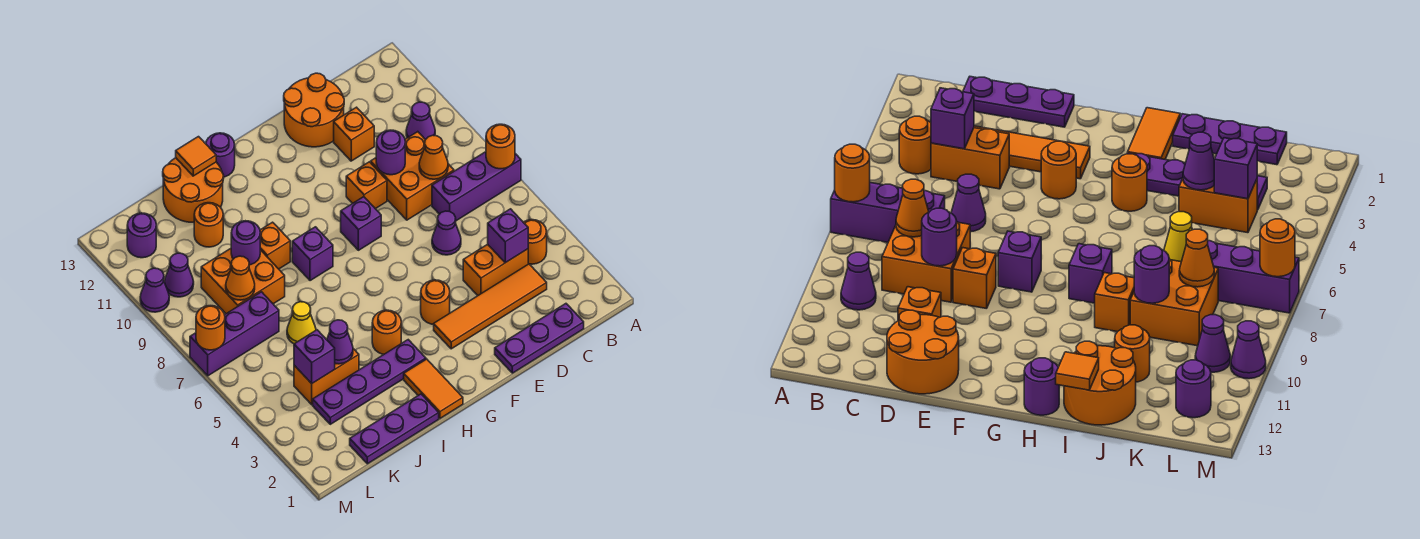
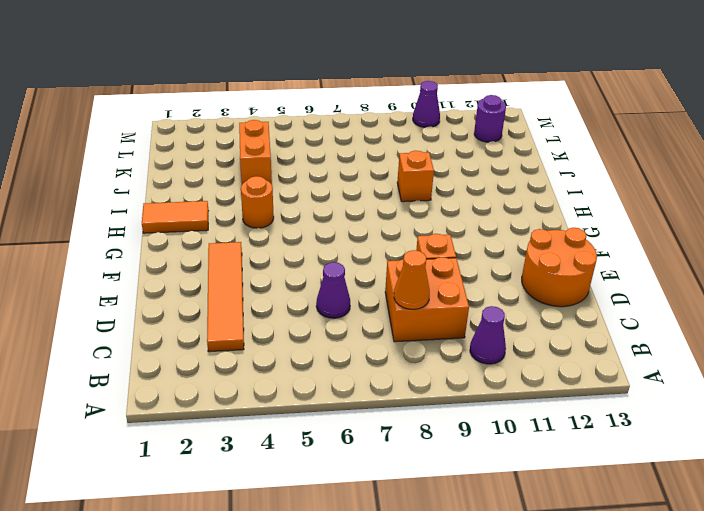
none -> purple 1x3 brick [432,152,521,221]
none -> orange 1x1 round brick [523,220,547,264]
none -> purple 1x3 plate [495,304,584,373]
none -> orange 1x2 brick [463,244,528,295]

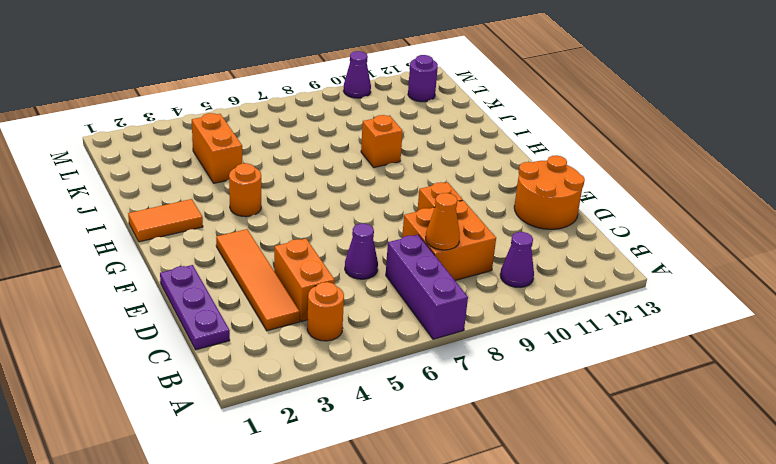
none -> orange 1x1 brick [334,107,374,161]
none -> orange 1x1 round brick [421,280,450,324]
none -> purple 1x1 brick [341,197,381,250]
none -> purple 1x4 plate [313,340,426,424]

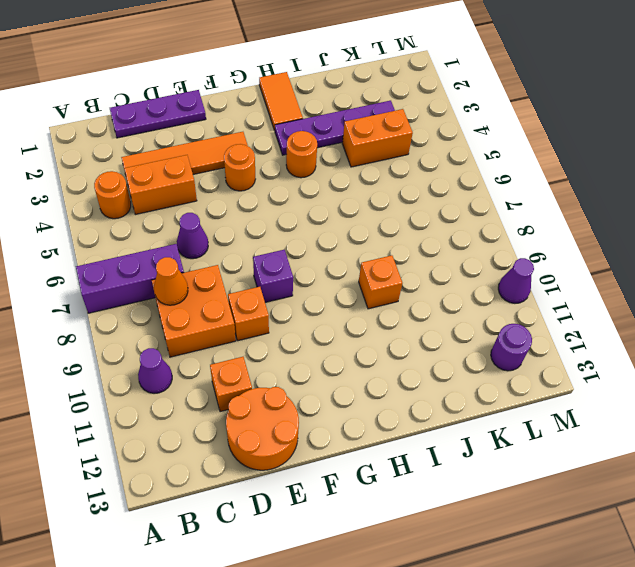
none -> purple 1x1 brick [292,227,333,281]
none -> purple 1x1 round brick [206,133,235,177]
none -> purple 1x3 plate [350,394,439,464]
none -> orange 2x2 round brick [163,158,224,222]

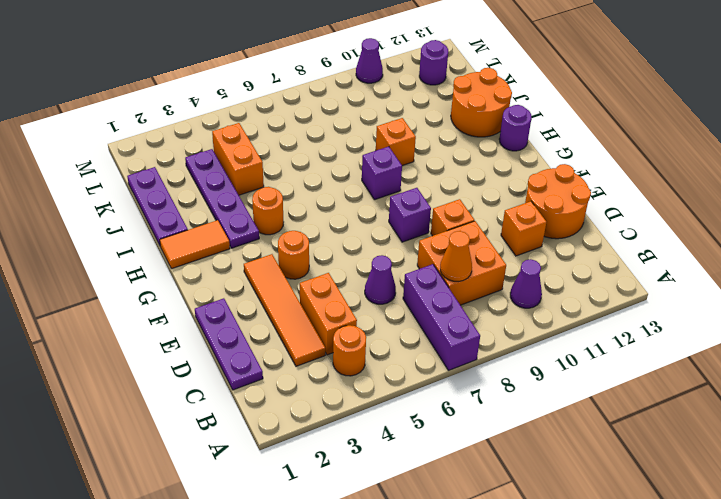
none -> yellow 1x1 cone [287,302,316,344]
none -> orange 2x2 brick [201,249,285,314]
none -> orange 1x1 round brick [194,203,223,247]
none -> purple 1x3 brick [190,292,279,376]

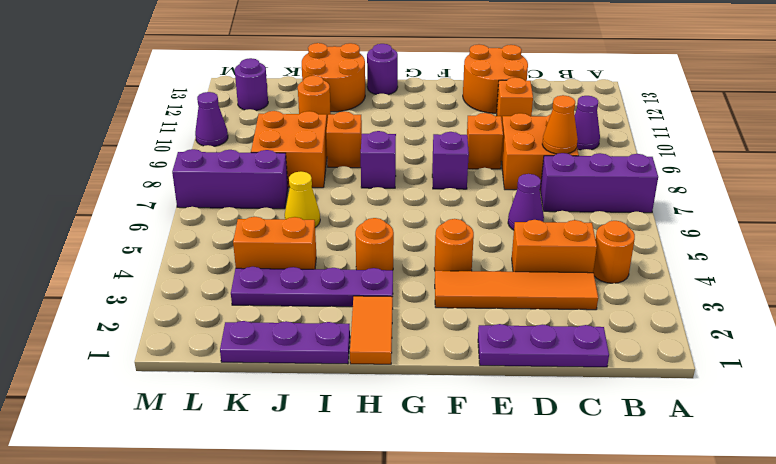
none -> purple 1x1 cone [165,253,194,297]
none -> orange 1x1 round brick [486,124,515,169]
none -> purple 1x1 brick [488,209,528,263]
none -> purple 1x1 round brick [376,130,405,175]

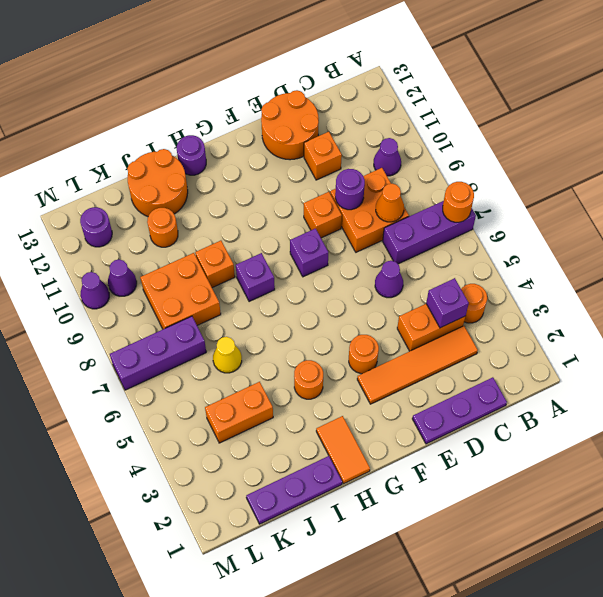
none -> purple 1x4 plate [313,340,426,424]
none -> orange 1x1 tile [176,137,216,176]
none -> purple 1x1 cone [327,320,353,364]
none -> purple 1x1 round brick [231,221,260,265]

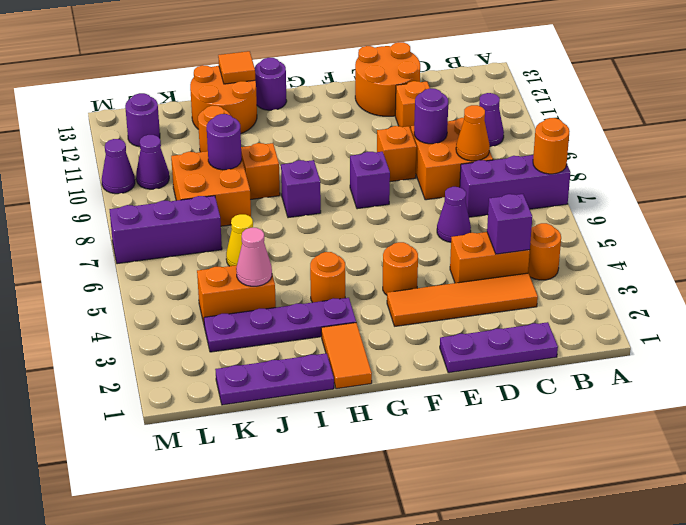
pink 1x1 cone [236,228,272,286] -> purple 1x1 cone [327,320,353,364]
none -> purple 1x1 brick [294,330,335,383]
none -> orange 1x1 cone [226,256,255,300]
none -> orange 1x1 round brick [196,306,225,350]

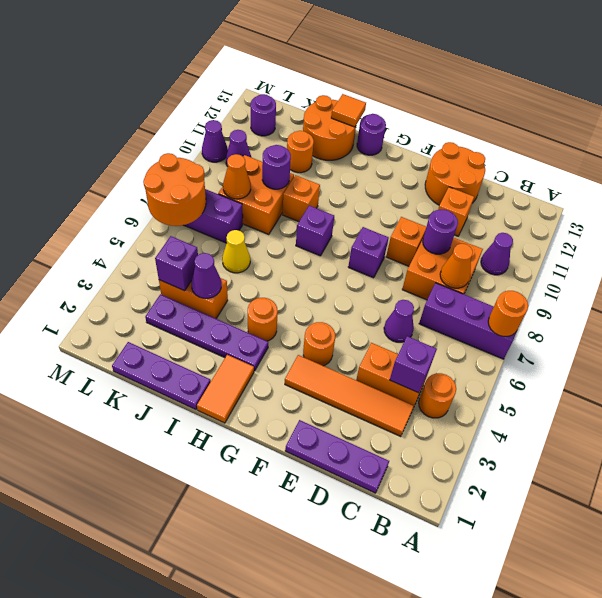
orange 2x2 round brick [143,153,206,226] -> orange 1x1 round brick [196,306,225,350]

